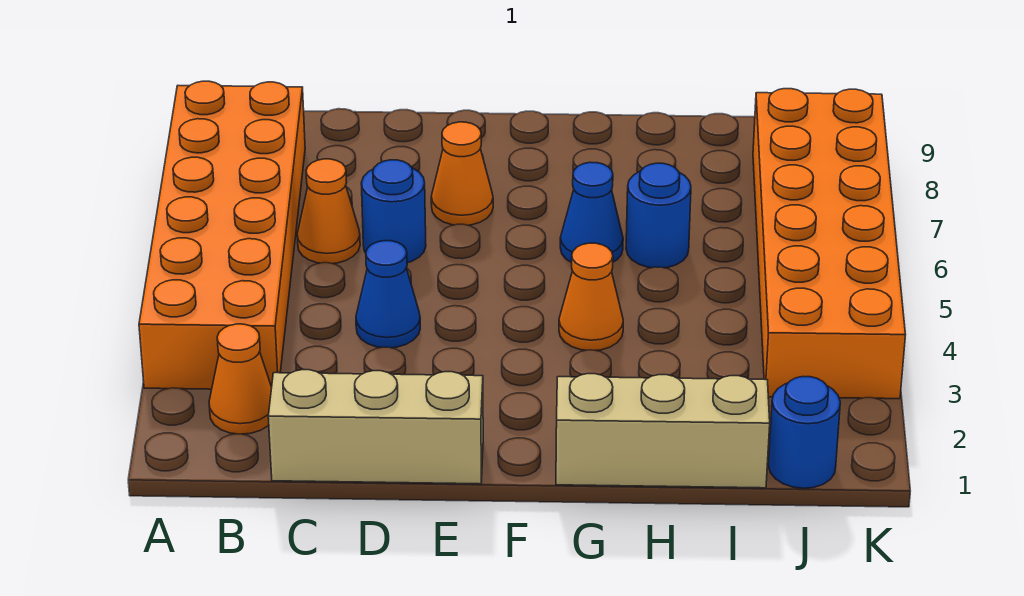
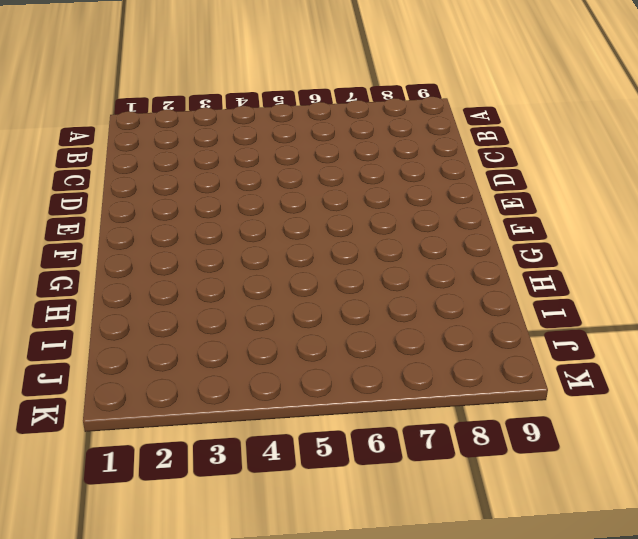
none -> orange 2x6 brick [139,81,305,389]
none -> orange 1x1 cone [209,324,272,434]
none -> tan 1x3 brick [268,370,483,484]

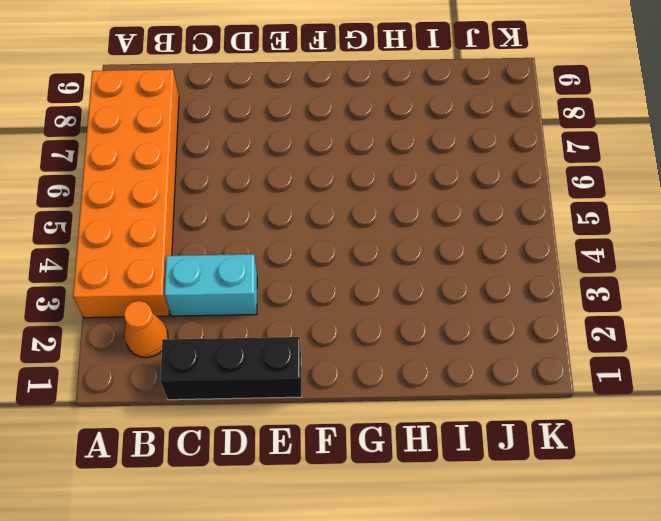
black 1x3 brick [160,337,302,400] -> tan 1x3 brick [268,370,483,484]
cyan 1x2 brick [165,254,257,316] -> none
none -> orange 1x1 cone [297,159,360,264]
none -> blue 1x1 cone [356,241,420,348]
none -> blue 1x1 round brick [361,160,426,263]

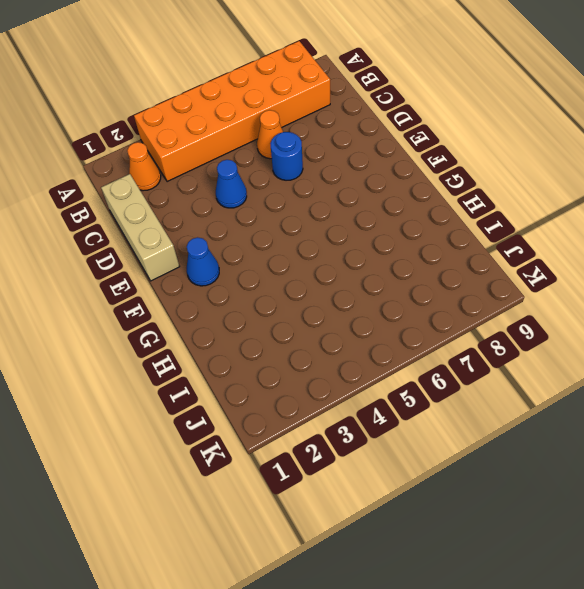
blue 1x1 cone [187,237,219,286] -> blue 1x1 cone moved to [560,162,623,263]
none -> orange 1x1 cone [431,122,493,225]
none -> tan 1x3 brick [556,374,770,488]
none -> orange 1x1 cone [559,243,623,350]

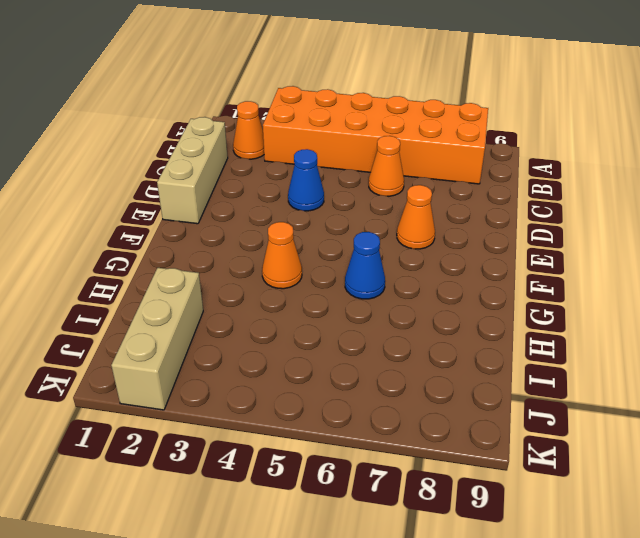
tan 1x3 brick [111,268,203,410] -> tan 1x3 brick moved to [556,374,770,488]
none -> blue 1x1 round brick [361,160,426,263]
none -> blue 1x1 round brick [626,163,691,268]
none -> blue 1x1 round brick [768,377,840,488]

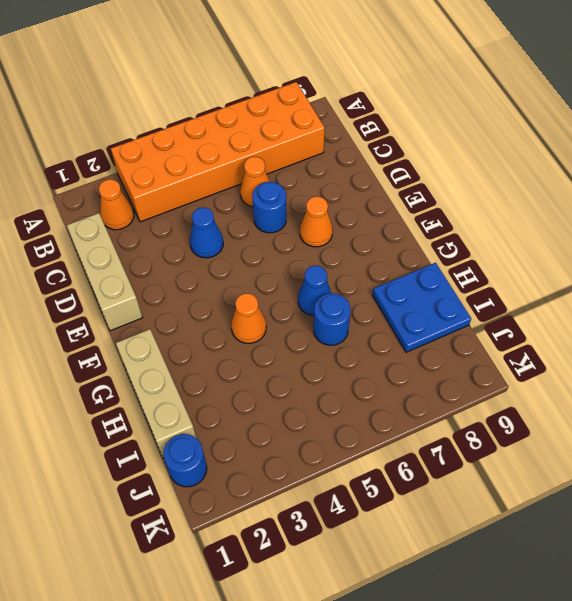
blue 2x2 plate [373,263,471,352] -> none
none -> orange 2x6 brick [753,89,905,399]

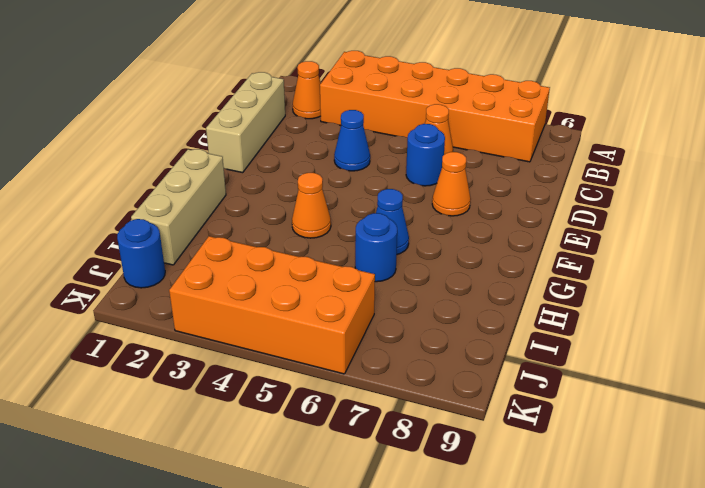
orange 2x4 brick [169,236,375,374] -> orange 2x6 brick [753,89,905,399]

